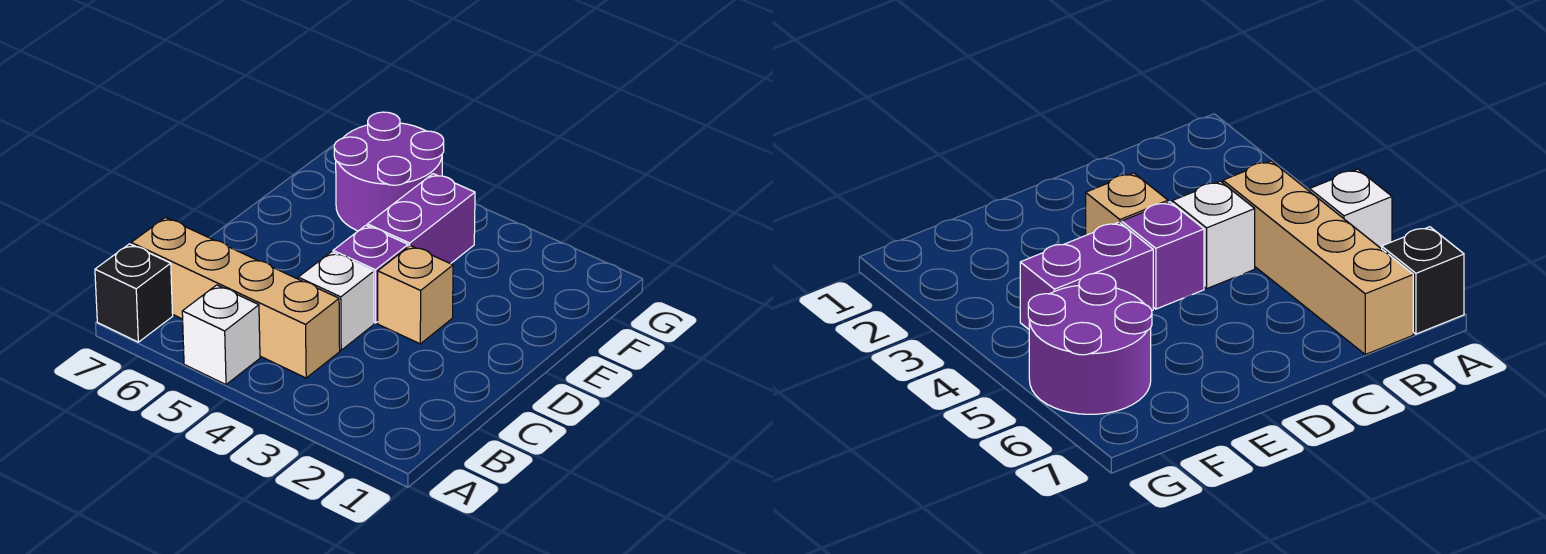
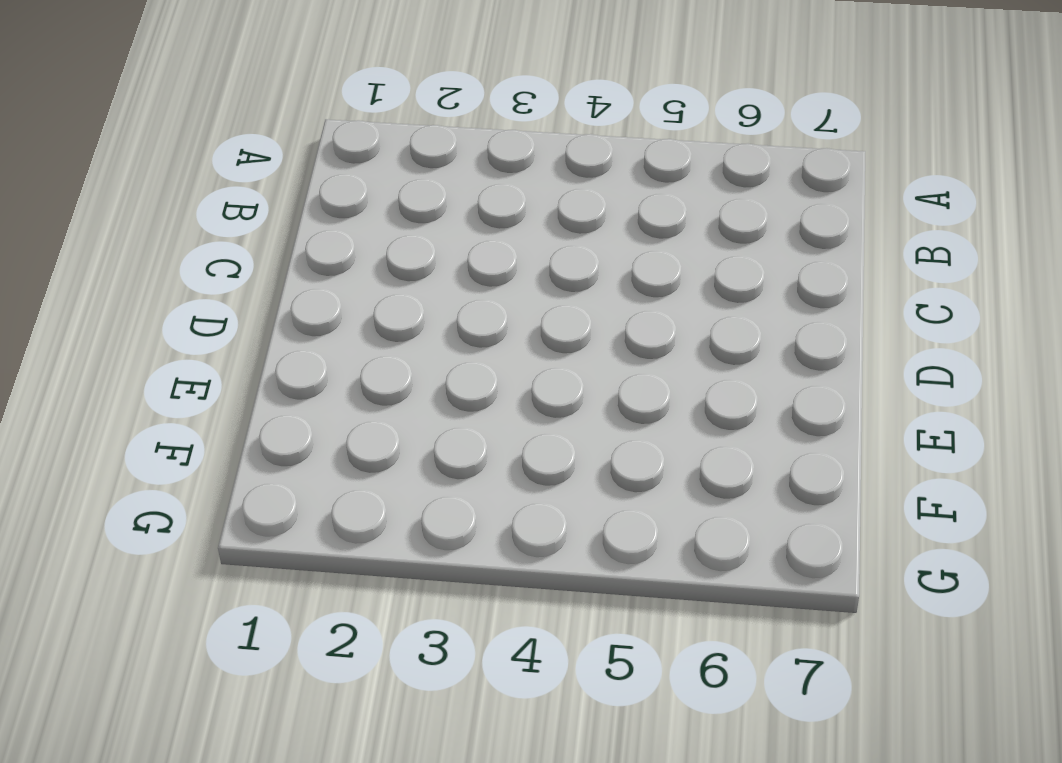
none -> white 1x1 brick [182,285,260,385]
none -> black 1x1 brick [95,244,173,342]

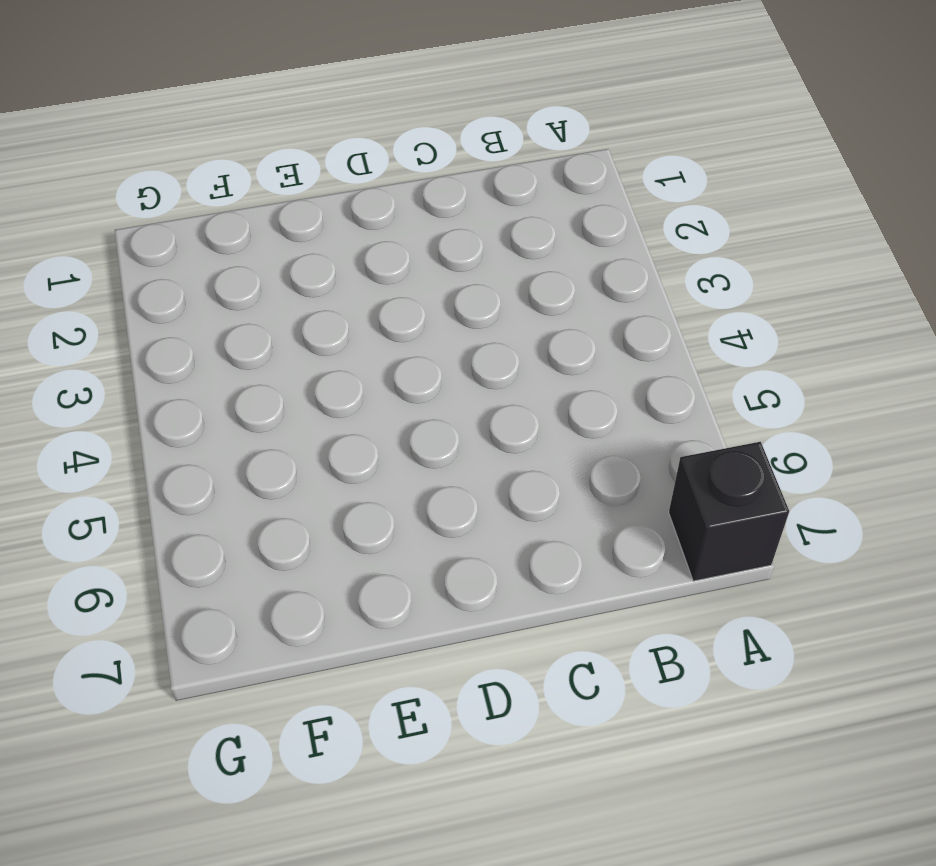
none -> white 1x1 brick [182,285,260,385]
none -> tan 1x4 brick [131,218,340,378]

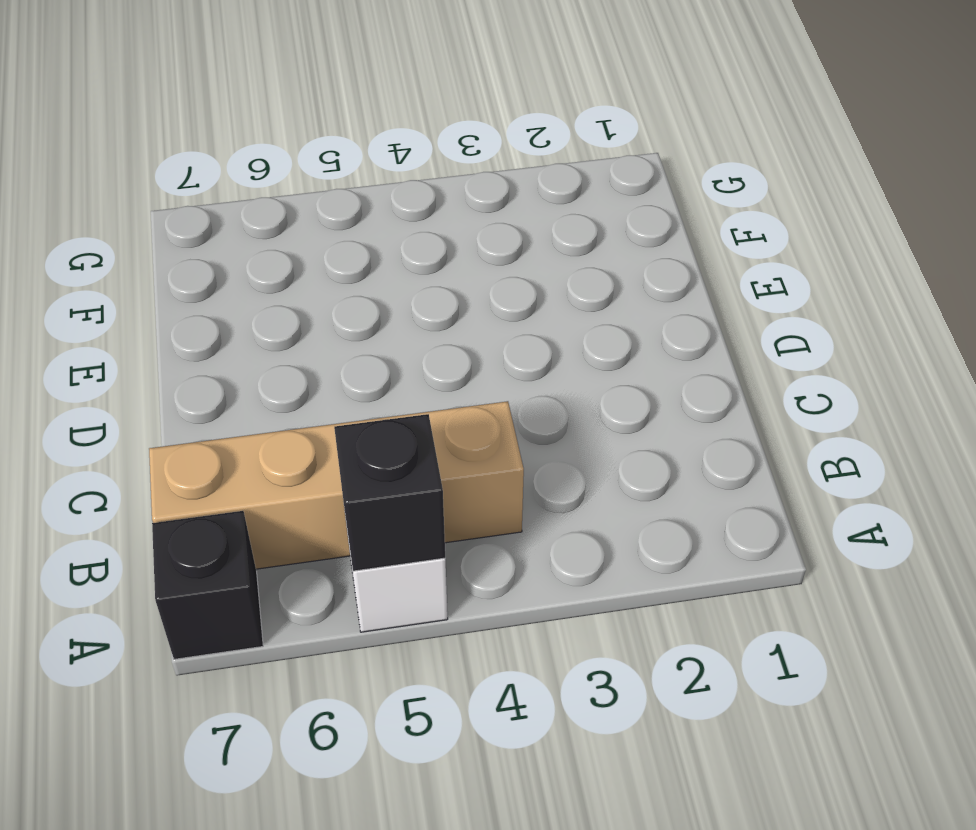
black 1x1 brick [334,414,445,571] -> none
none -> white 1x1 brick [298,252,374,350]
none -> tan 1x1 brick [378,246,453,344]

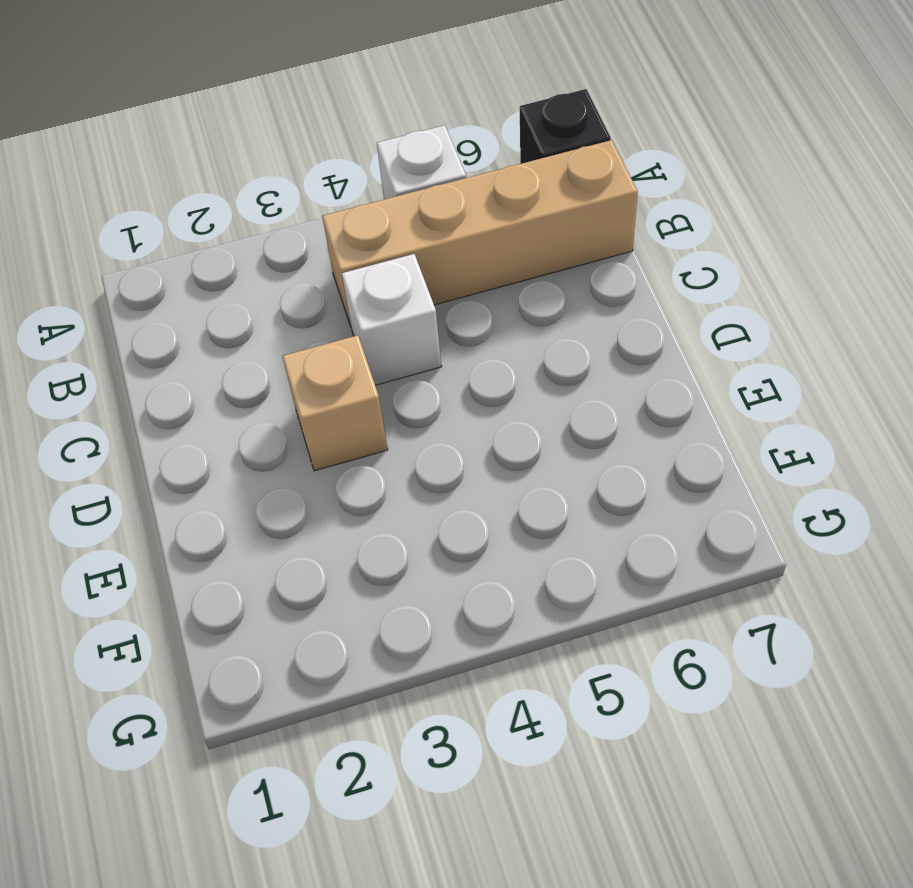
none -> purple 1x1 brick [333,225,408,323]
none -> purple 1x2 brick [367,174,475,264]

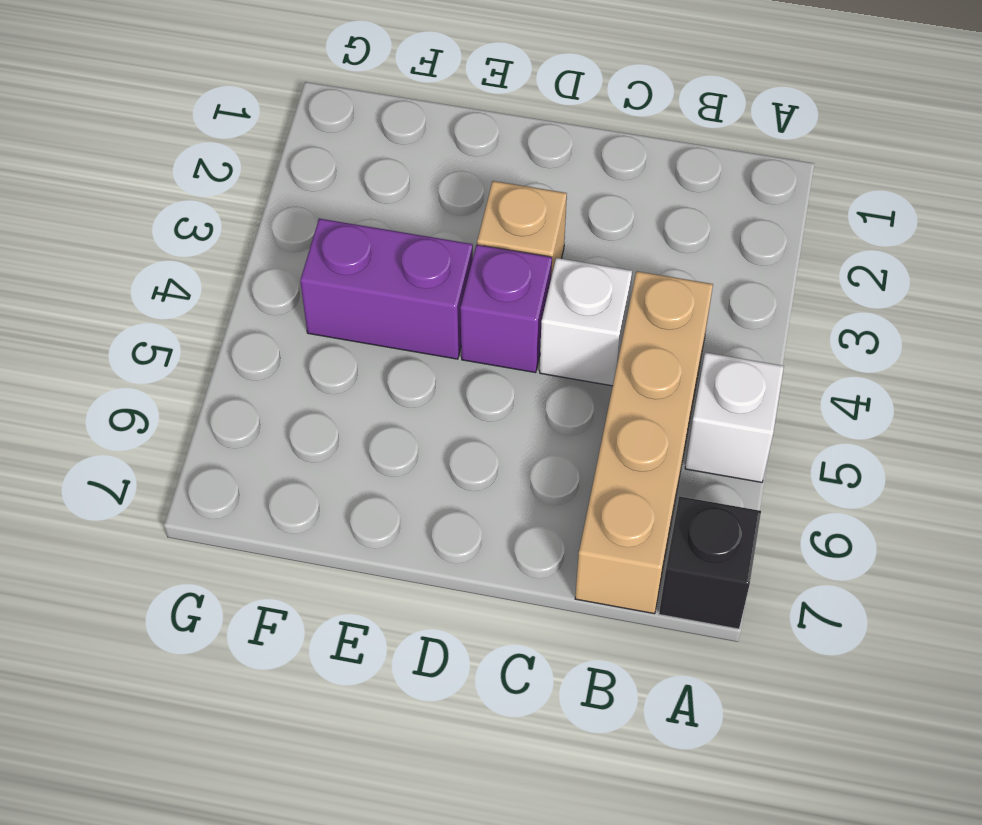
none -> purple 2x2 round brick [334,112,444,231]

